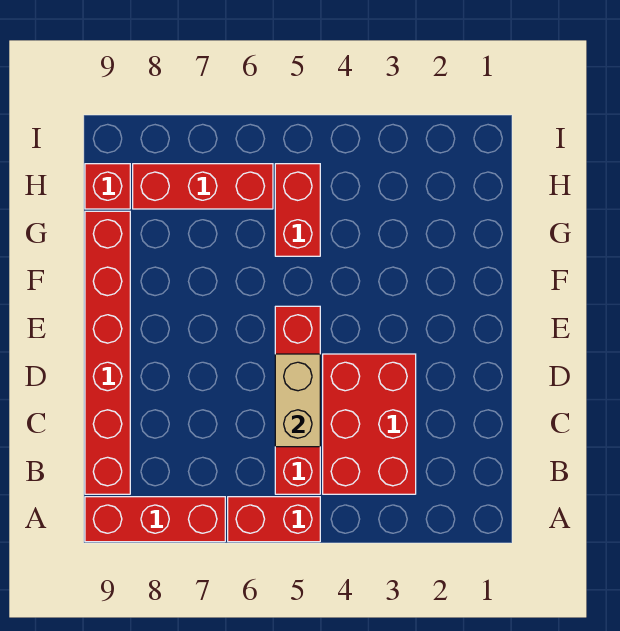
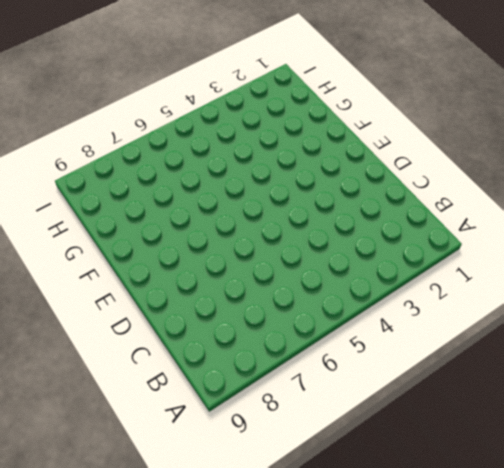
none -> red 1x2 brick [228,497,320,542]
none -> red 1x3 brick [85,497,225,542]

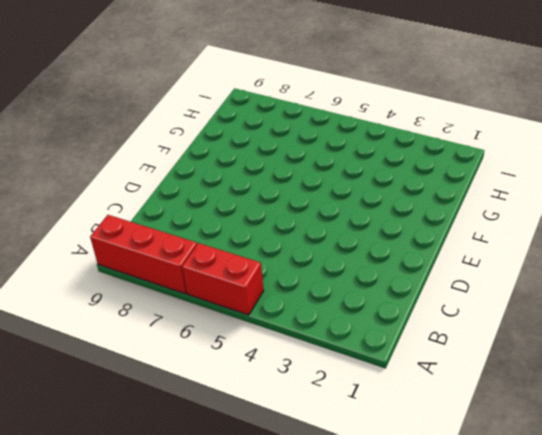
none -> red 2x3 brick [323,354,416,494]
none -> red 1x4 brick [275,306,320,494]

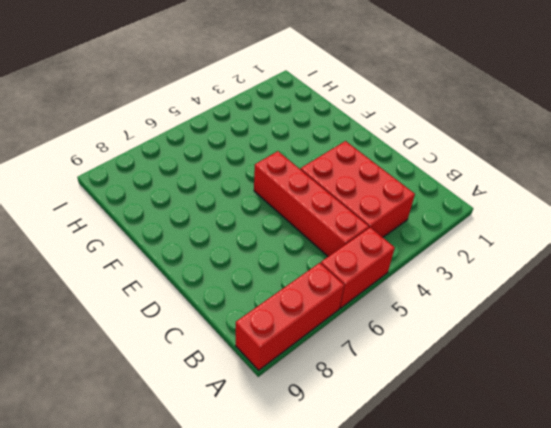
none -> red 1x6 brick [85,211,130,494]
none -> red 1x2 brick [275,164,320,256]

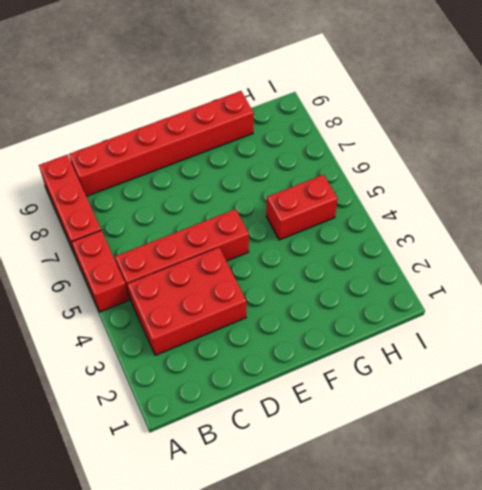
none -> red 1x3 brick [133,164,273,209]
none -> red 1x1 brick [85,164,130,209]

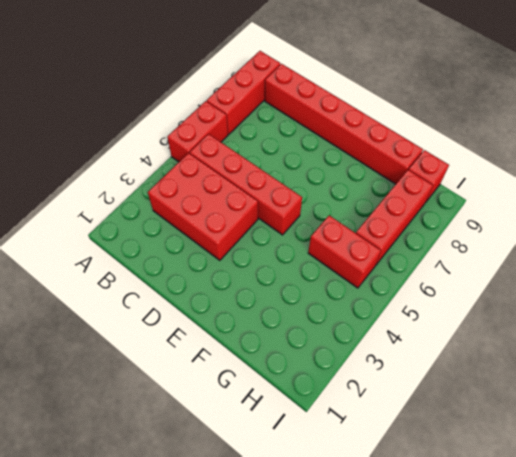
none -> tan 1x2 brick [275,354,320,447]

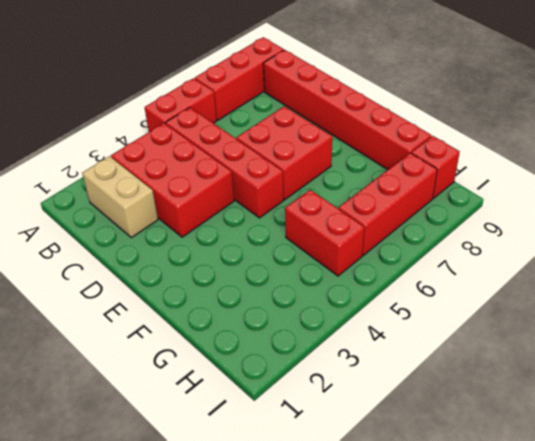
tan 1x2 brick [82,156,158,238] -> tan 1x2 brick moved to [275,354,320,447]
red 2x2 brick [236,106,332,200] -> none

